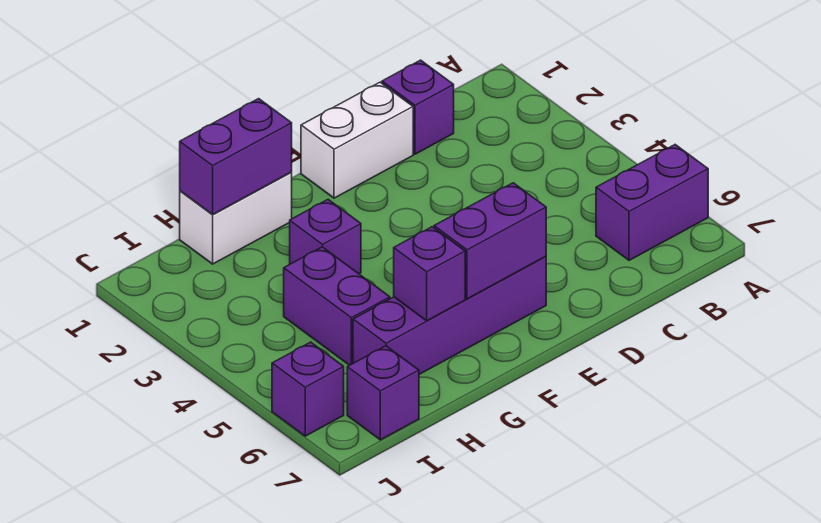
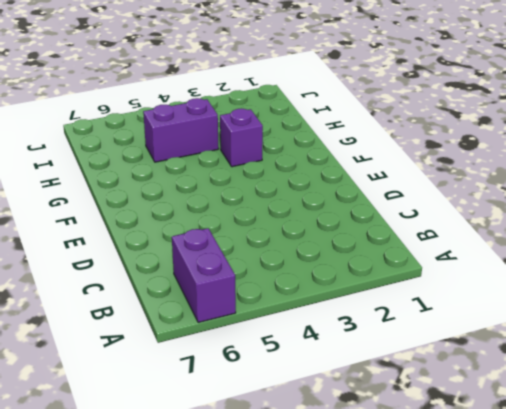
none -> purple 1x1 brick [382,60,454,154]
none -> white 1x2 brick [301,82,413,198]
none -> purple 1x4 brick [353,256,546,374]

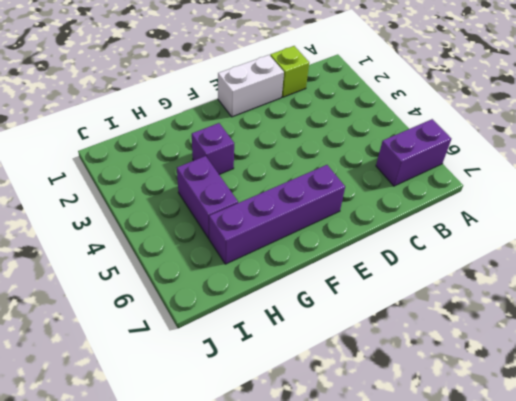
lime 1x1 brick [270,46,309,97] -> purple 1x1 brick [382,60,454,154]
none -> white 1x2 brick [180,173,292,264]
none -> purple 1x1 brick [347,346,419,440]
none -> purple 1x1 brick [272,342,344,436]

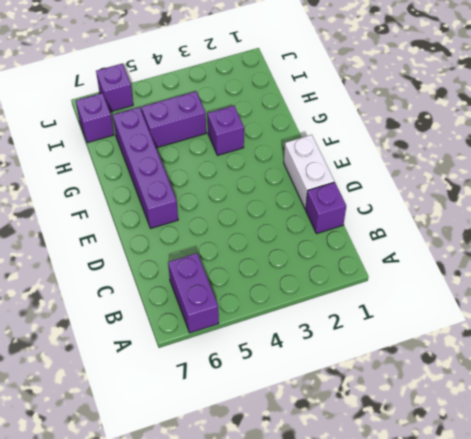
none -> white 1x2 brick [180,173,292,264]
none -> purple 1x2 brick [434,183,546,299]
none -> purple 1x2 brick [180,99,292,214]

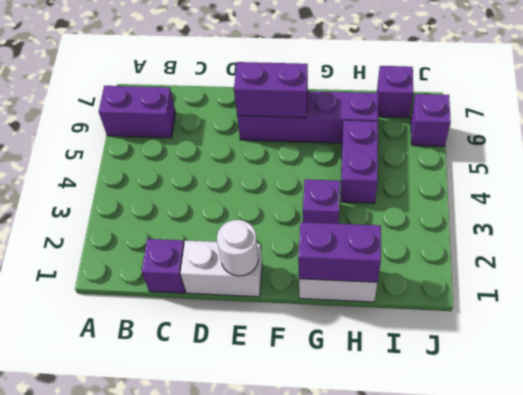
white 1x1 round brick [217,220,259,276] -> none
none -> purple 1x1 brick [394,227,465,321]

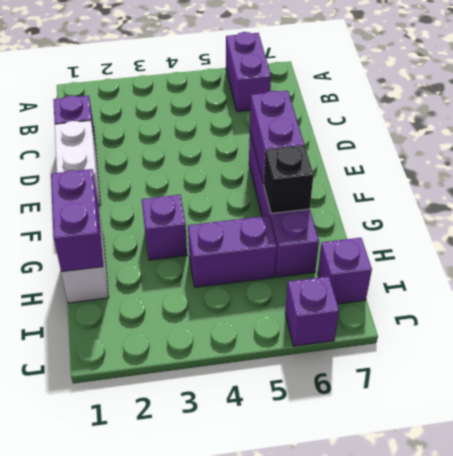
black 1x1 brick [264,146,314,214] -> purple 1x1 brick [394,227,465,321]

